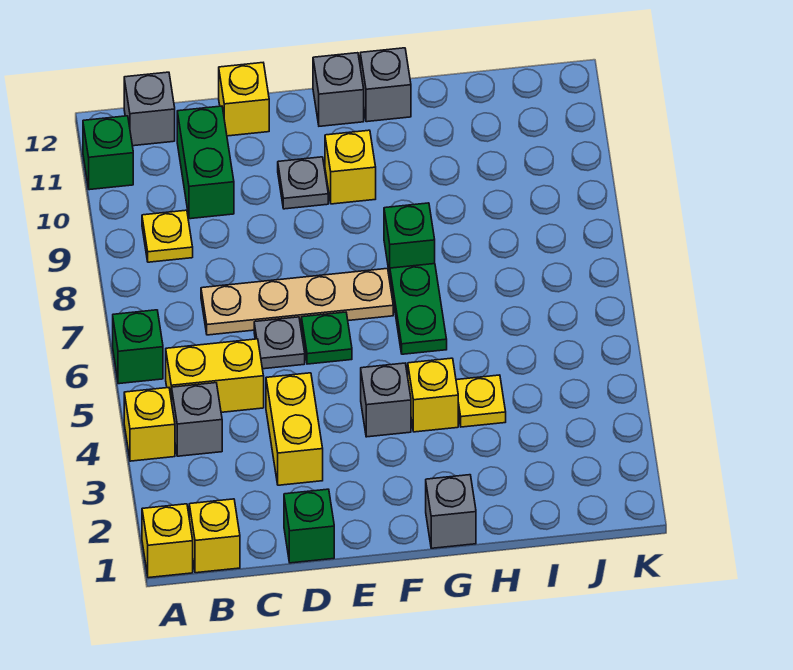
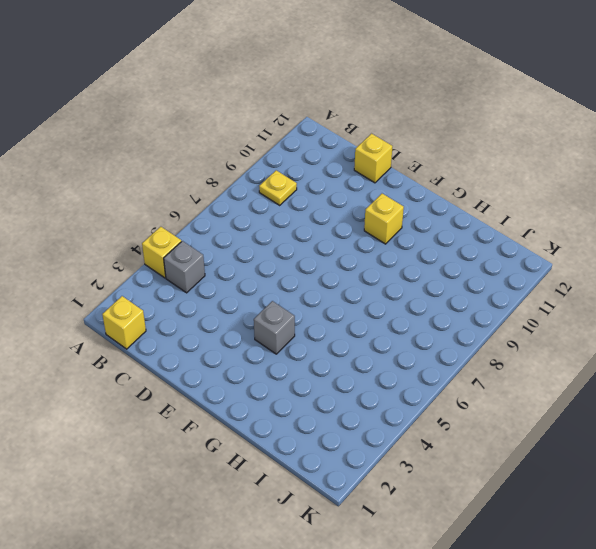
none -> yellow 1x1 brick [142,504,193,578]
none -> green 1x1 brick [113,310,163,384]
none -> green 1x1 brick [83,116,133,190]

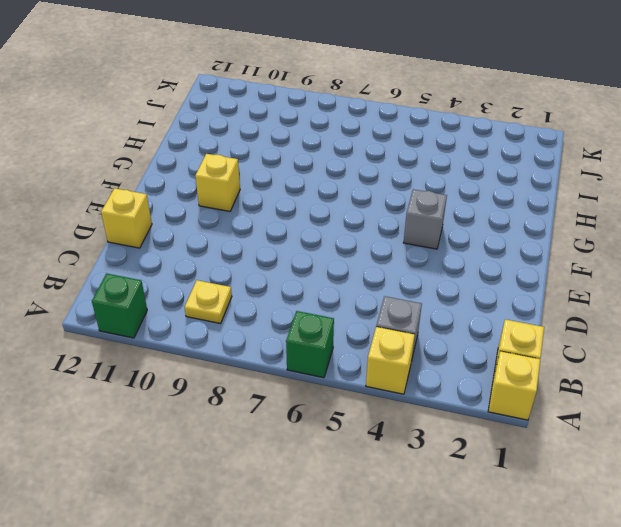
none -> yellow 1x2 brick [166,339,264,412]
none -> grey 1x1 brick [124,72,175,146]
none -> tan 1x4 plate [201,269,393,335]

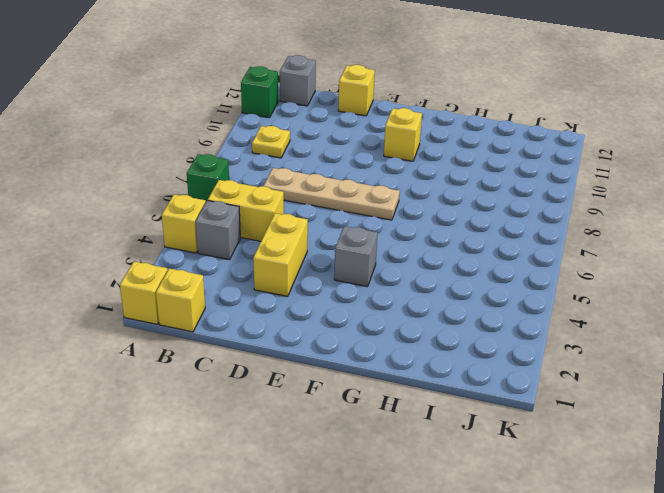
none -> green 1x2 brick [177,106,234,219]
none -> green 1x1 brick [284,489,334,563]
none -> grey 1x1 plate [254,317,305,369]

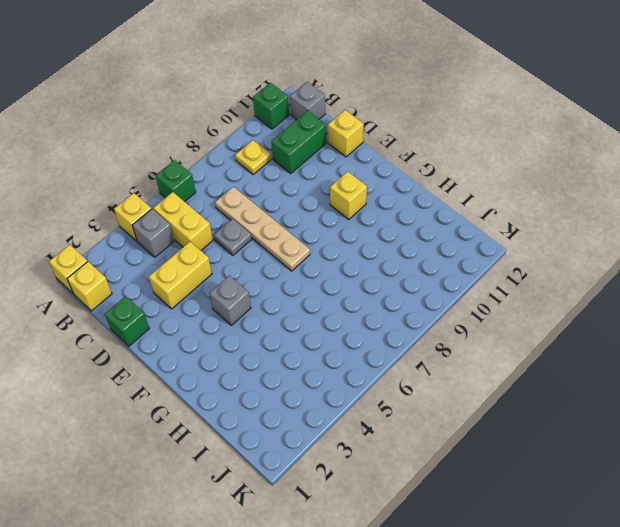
none -> green 1x1 plate [301,312,352,364]
none -> grey 1x1 plate [278,157,328,209]
none -> grey 1x1 brick [313,53,364,126]

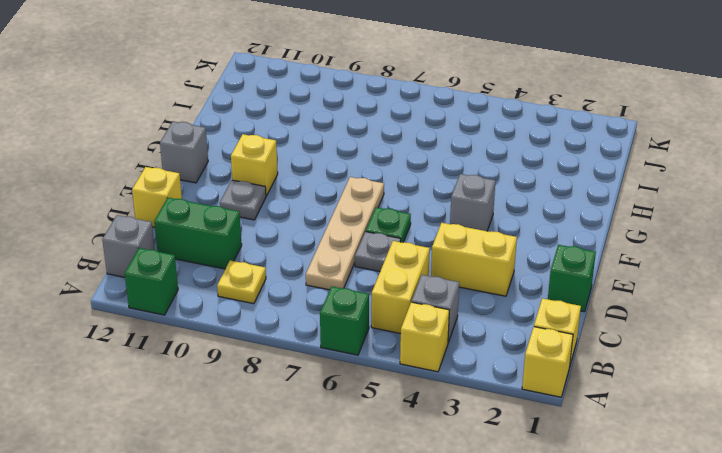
none -> grey 1x1 brick [426,475,476,548]
none -> yellow 1x1 brick [408,358,458,432]
none -> green 1x2 plate [390,264,447,354]

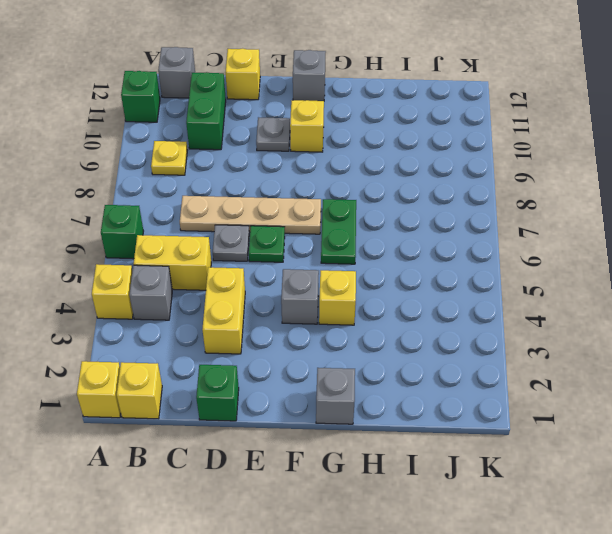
none -> green 1x1 brick [384,203,435,275]
none -> grey 1x1 brick [360,48,411,122]
none -> yellow 1x1 plate [456,375,506,427]

